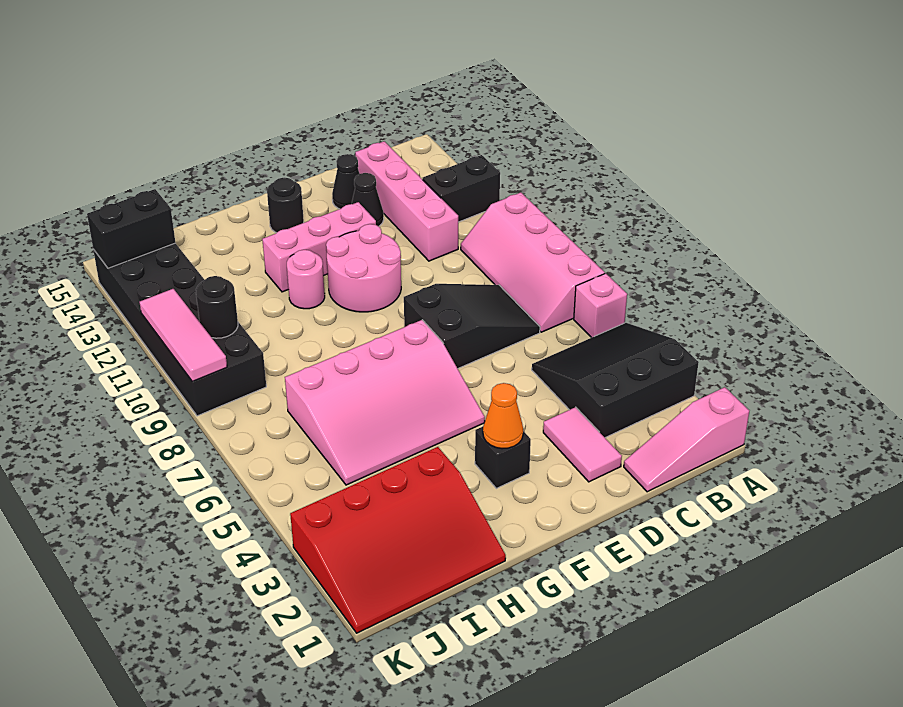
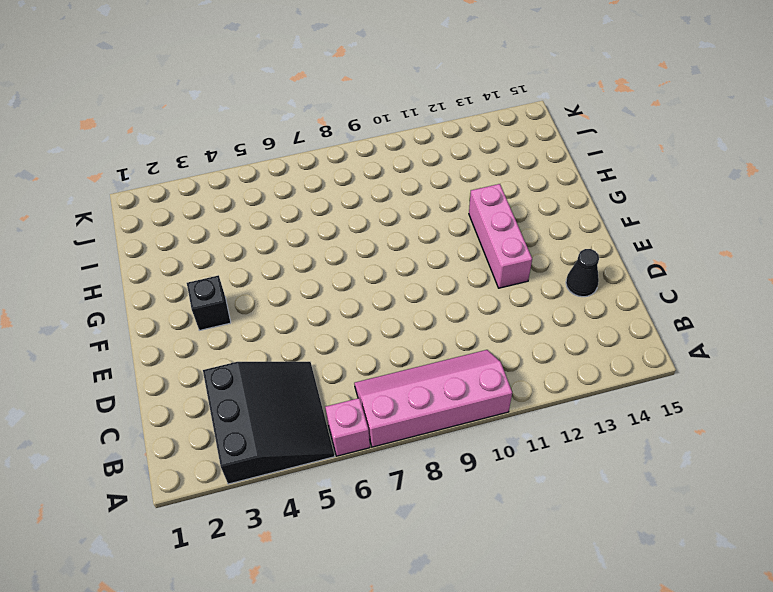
none -> pink 1x3 slope [624,387,749,492]
none -> black 1x2 brick [423,155,500,222]
none -> black 2x3 slope [404,284,540,369]

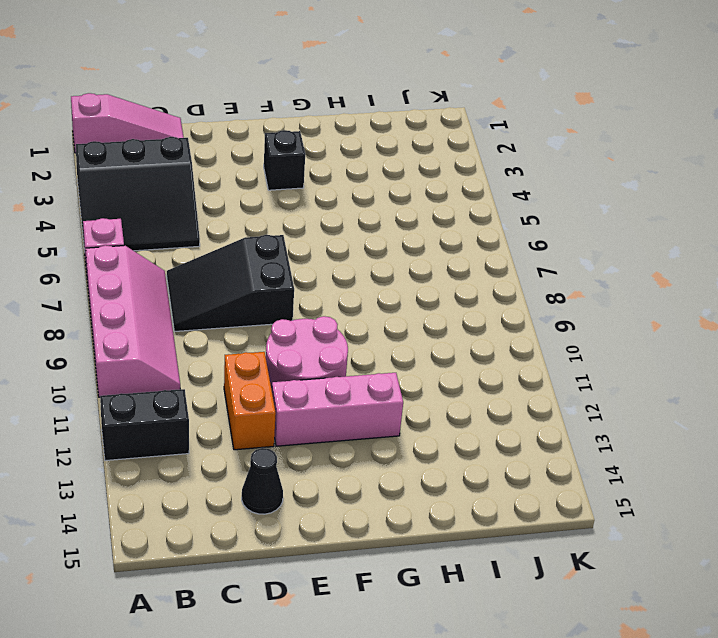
orange 1x2 brick [224,352,276,450] -> none
none -> pink 1x4 brick [355,141,458,261]
none -> pink 1x2 tile [543,407,622,482]
none -> black 1x1 cone [352,173,384,226]

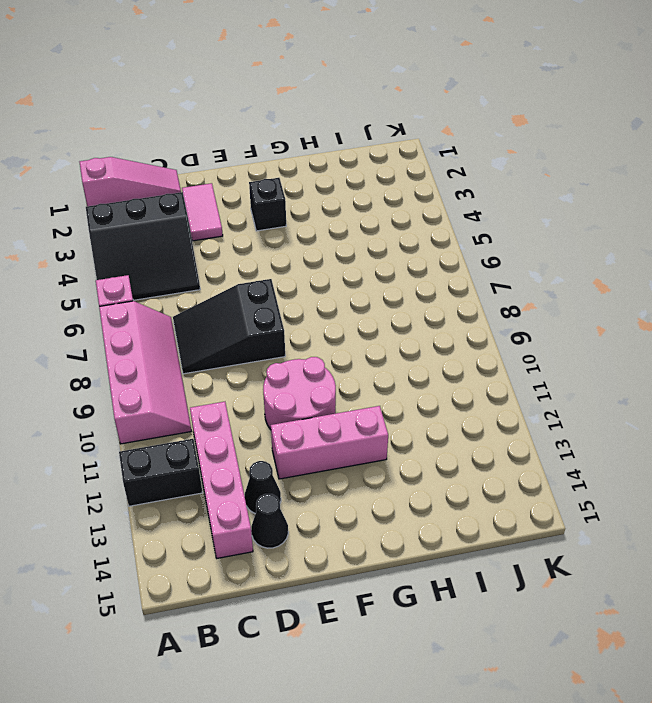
none -> pink 3x4 slope [285,320,485,485]
none -> black 1x1 round brick [267,178,304,233]
none -> pink 1x1 round brick [287,250,325,309]

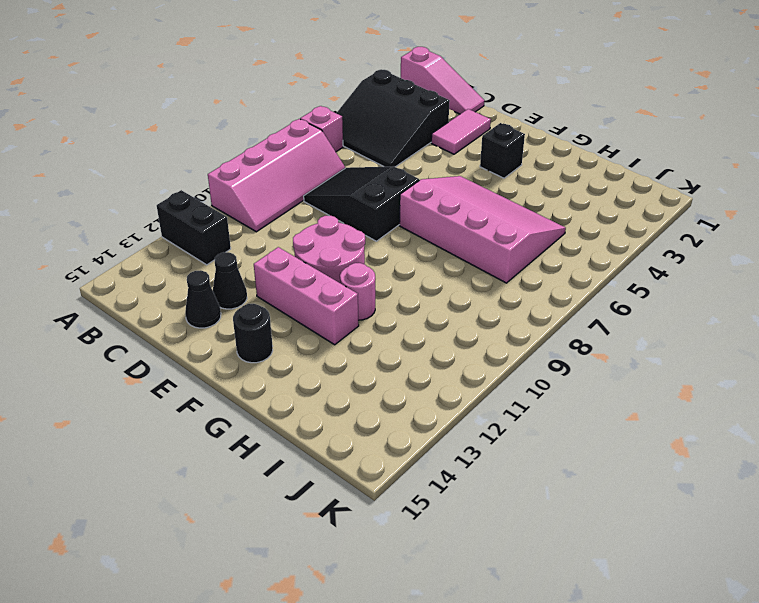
none -> pink 1x4 brick [355,141,458,261]
none -> red 3x4 slope [290,447,506,633]
none -> black 2x6 brick [93,243,266,416]

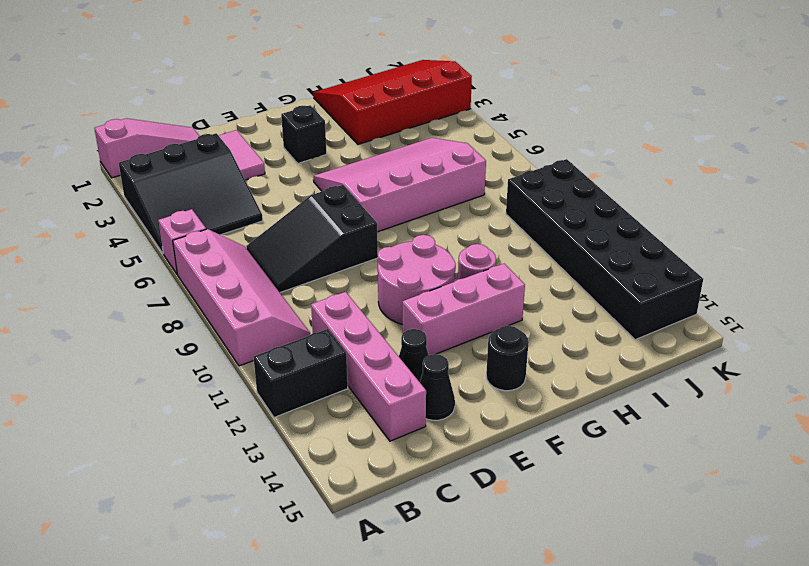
none -> orange 1x1 cone [483,383,523,449]
none -> black 1x1 round brick [196,276,238,338]
none -> black 1x2 brick [87,189,175,268]

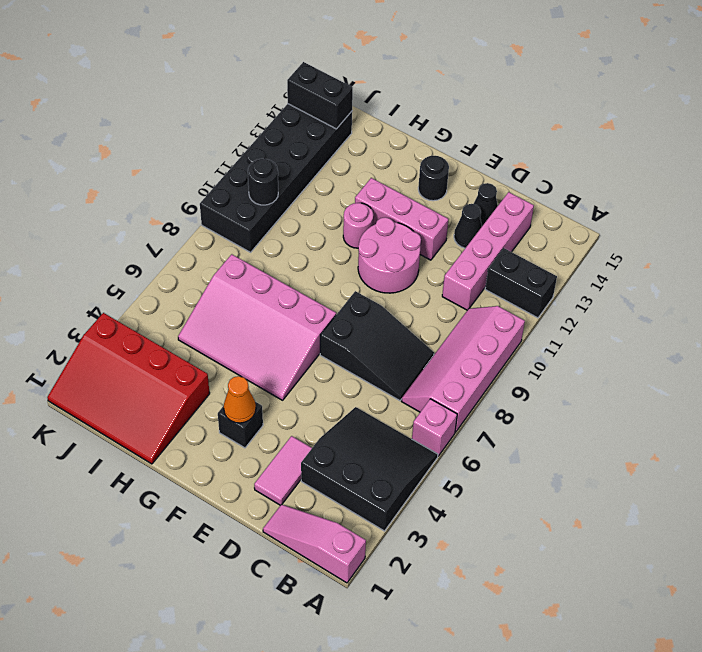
none -> pink 1x3 tile [139,289,227,382]

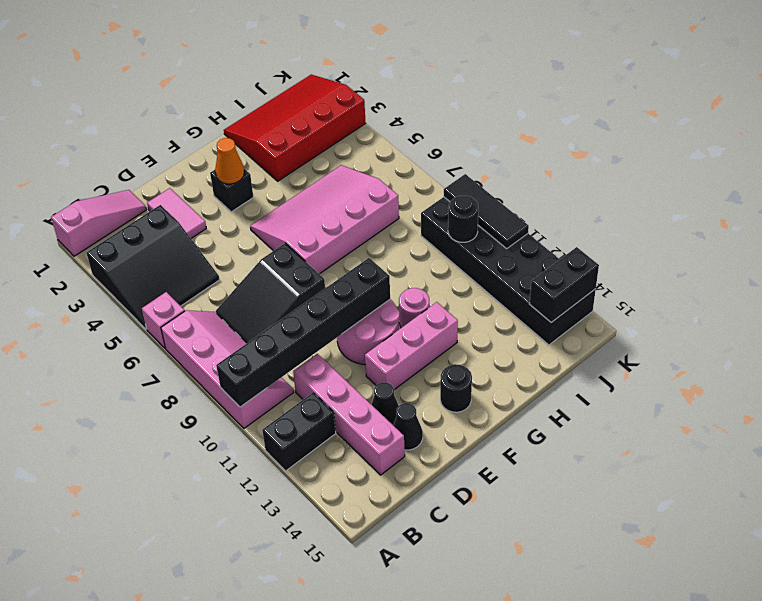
black 1x6 brick [216,258,390,407] -> none
black 1x3 tile [444,174,529,248] -> pink 1x3 tile [139,289,227,382]

